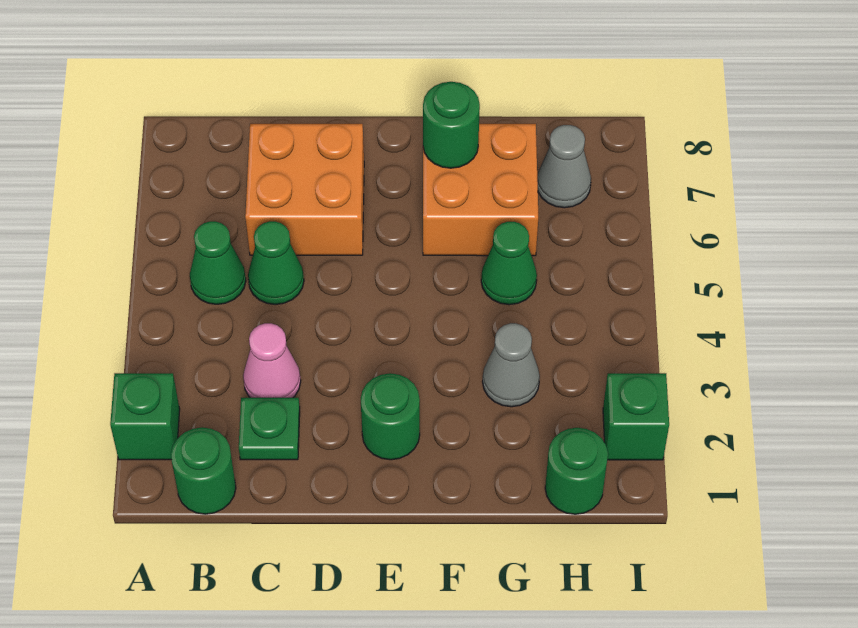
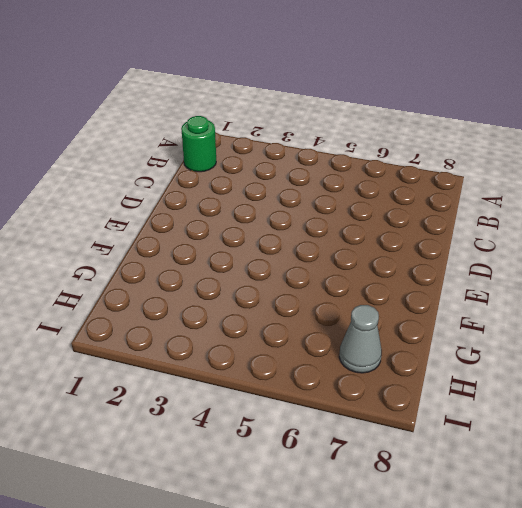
none -> green 1x1 brick [110,373,180,460]
none -> green 1x1 cone [190,221,246,304]
none -> green 1x1 plate [239,398,300,460]

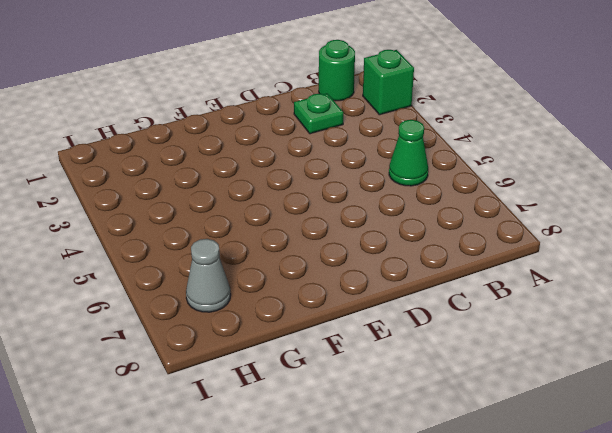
none -> pink 1x1 cone [243,323,301,398]
none -> green 1x1 cone [248,221,304,304]
none -> orange 2x2 brick [245,124,364,255]

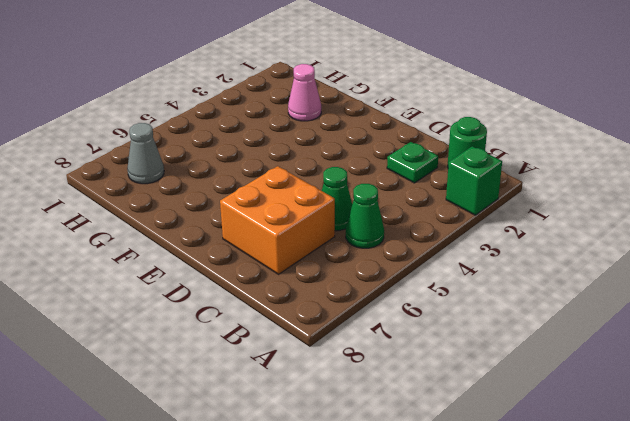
pink 1x1 cone [288,64,321,121] -> pink 1x1 cone moved to [243,323,301,398]
none -> green 1x1 round brick [361,373,420,460]
none -> orange 2x2 brick [423,124,538,256]
none -> grey 1x1 cone [483,323,540,407]

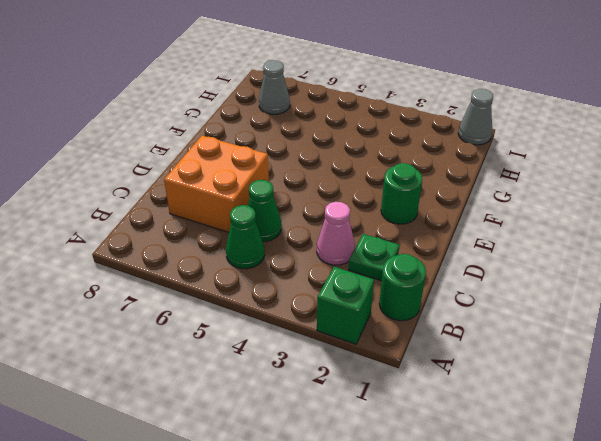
grey 1x1 cone [458,89,493,145] -> grey 1x1 cone moved to [483,323,540,407]
none -> orange 2x2 brick [423,124,538,256]
none -> green 1x1 cone [481,222,537,305]
none -> green 1x1 round brick [545,428,608,514]

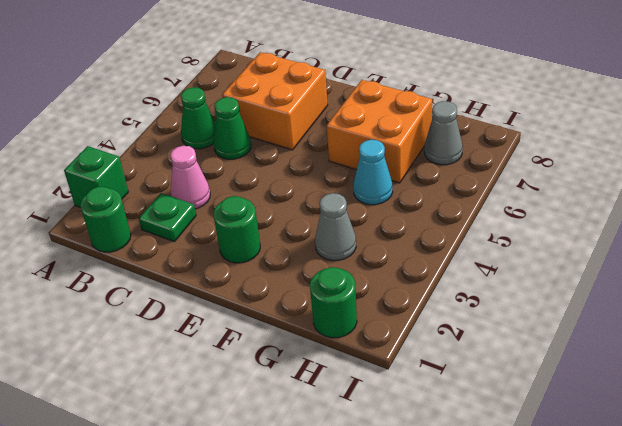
cyan 1x1 cone [353,140,393,205] -> green 1x1 cone [481,222,537,305]
none -> green 1x1 brick [603,373,669,460]
none -> green 1x1 round brick [423,82,480,168]

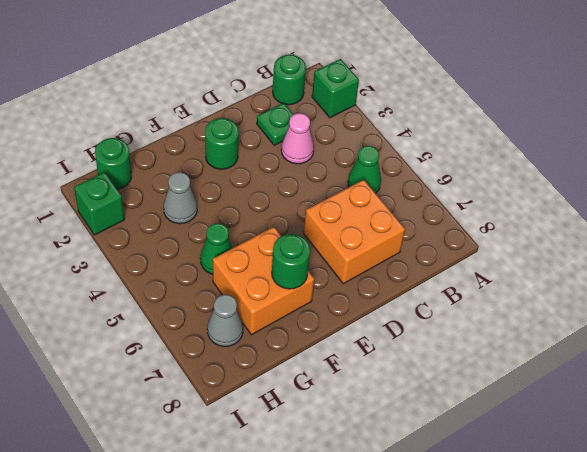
none -> green 1x1 cone [248,221,304,304]

